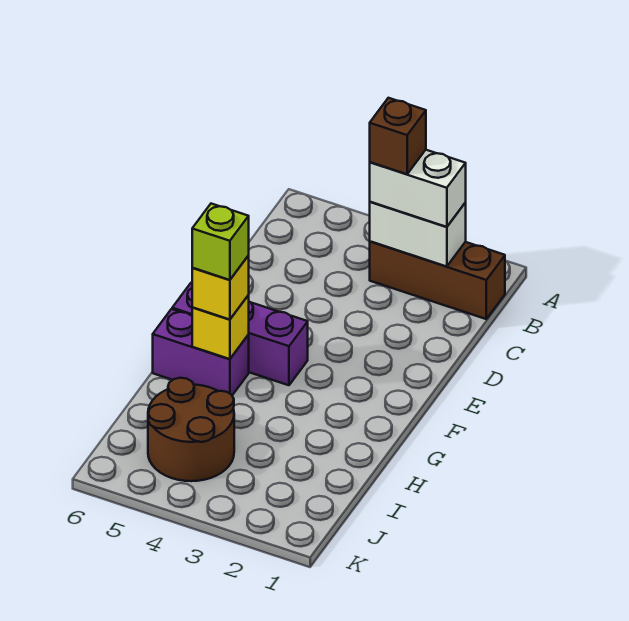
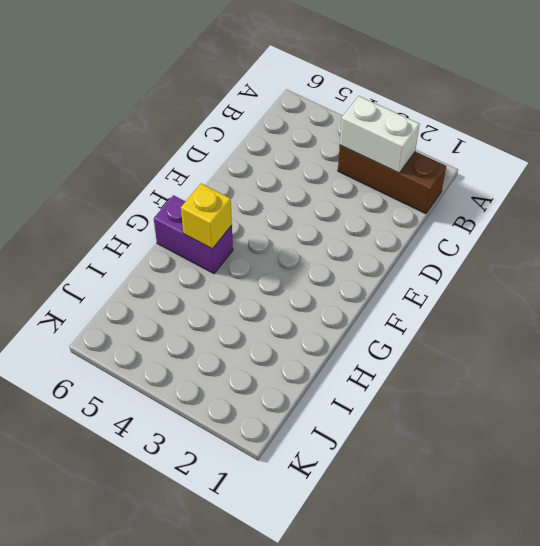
none -> purple 1x3 brick [172,283,308,385]
none -> brown 2x2 round brick [148,378,234,481]

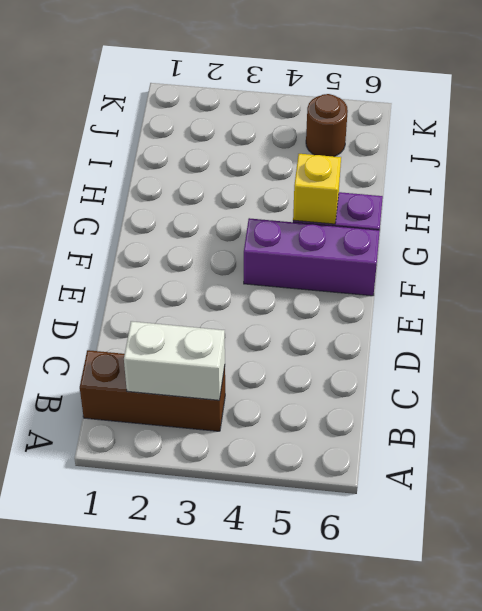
brown 1x1 round brick [306,94,348,157] -> brown 2x2 round brick [148,378,234,481]
none -> white 1x2 brick [370,150,466,227]
none -> yellow 1x1 brick [192,256,249,320]

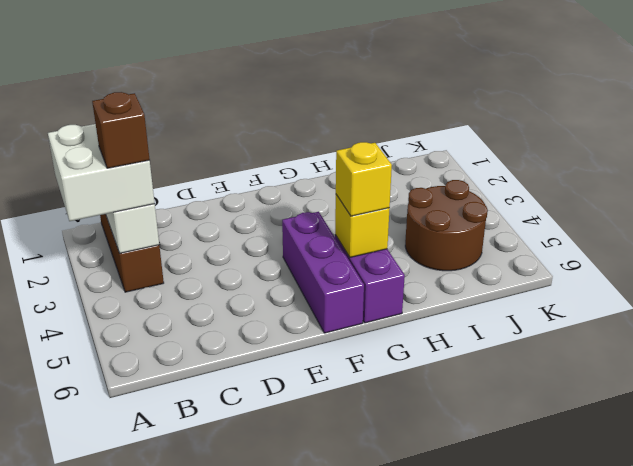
white 2x2 brick [48,124,155,221] -> white 1x2 brick [370,150,466,227]
none -> lime 1x1 brick [192,204,249,280]

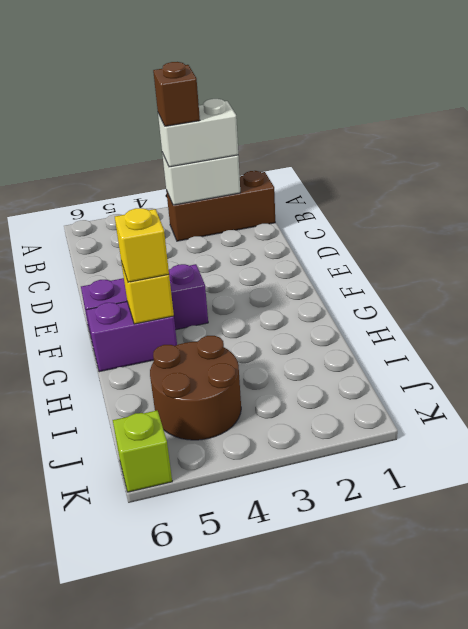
lime 1x1 brick [113,410,172,492] -> lime 1x1 brick moved to [192,204,249,280]

